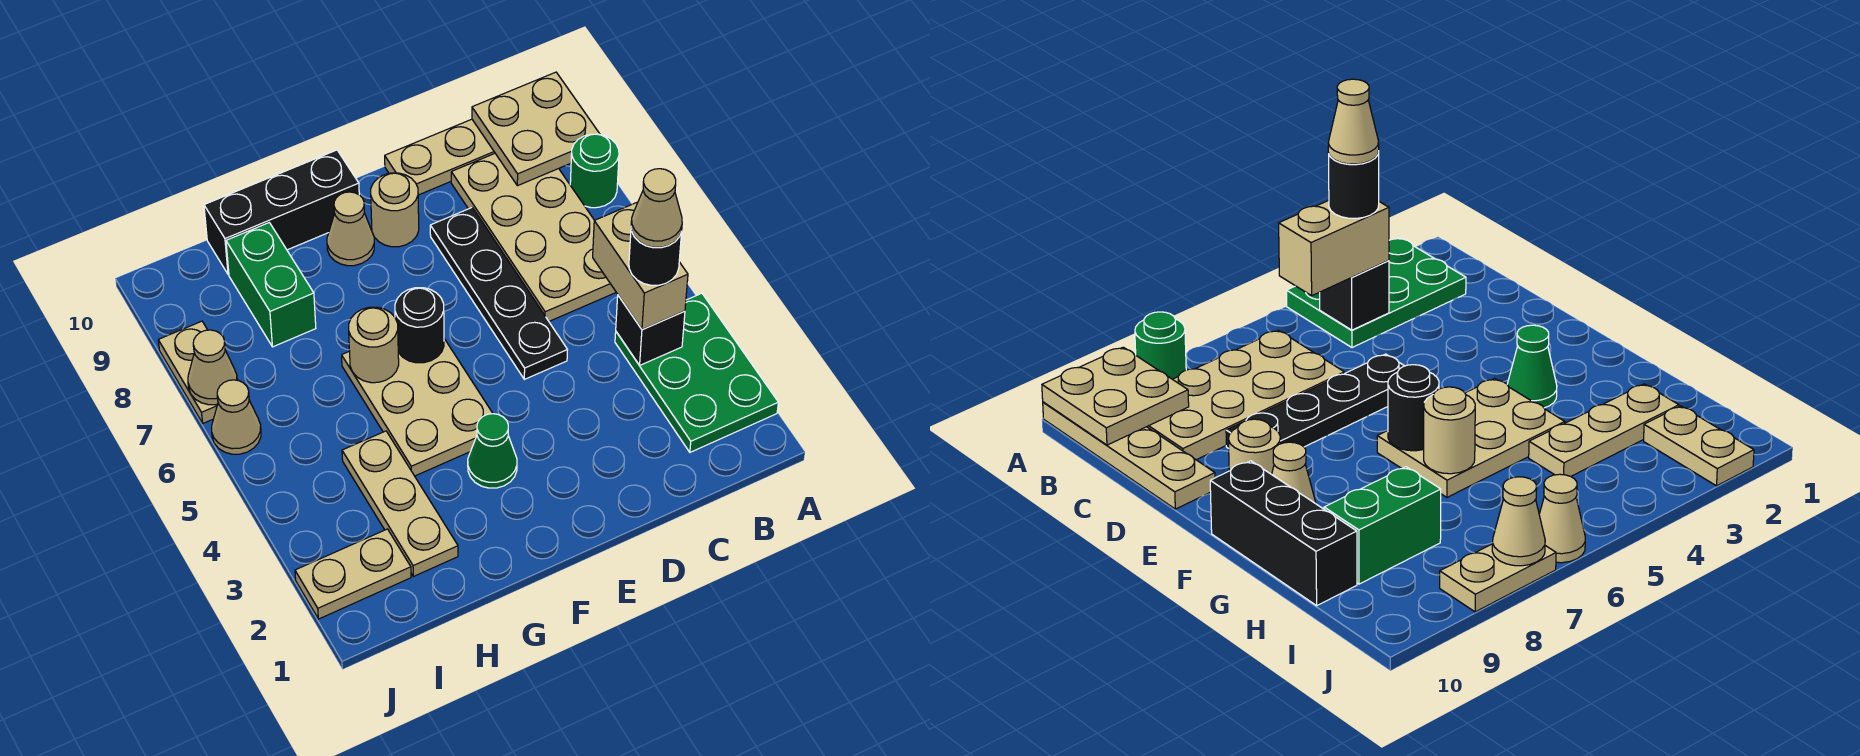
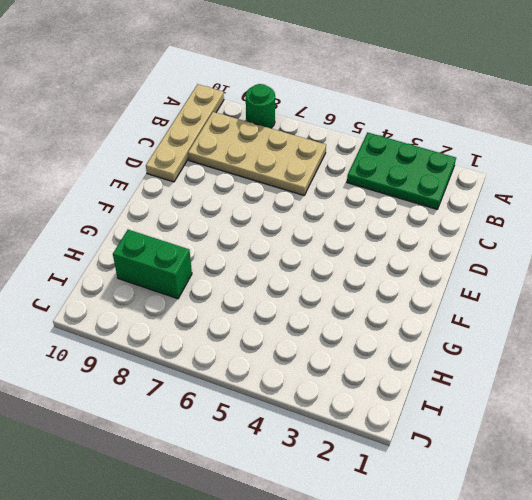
none -> black 1x4 plate [430,207,567,379]
none -> tan 1x1 round brick [371,173,419,247]
none -> green 1x1 cone [468,414,517,488]

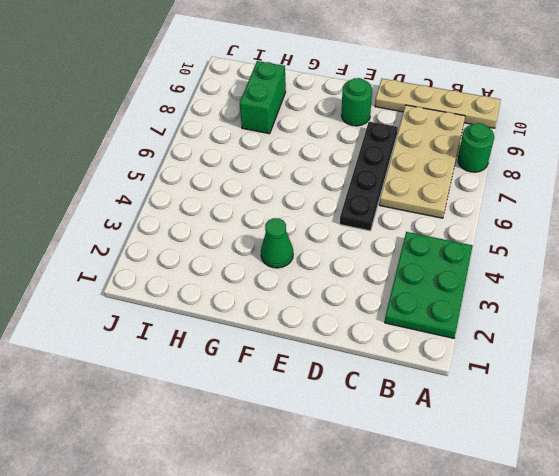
green 1x1 round brick [341,78,372,126] -> tan 1x1 round brick [371,173,419,247]
none -> tan 2x3 plate [342,339,493,476]
none -> tan 1x1 cone [327,192,374,266]
none -> black 1x3 brick [204,150,359,274]

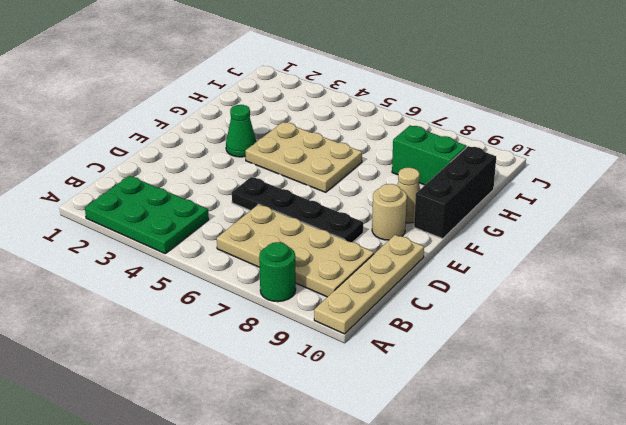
none -> tan 1x3 plate [342,431,458,576]
none -> tan 1x2 plate [295,529,411,619]
none -> tan 1x1 cone [212,380,261,454]

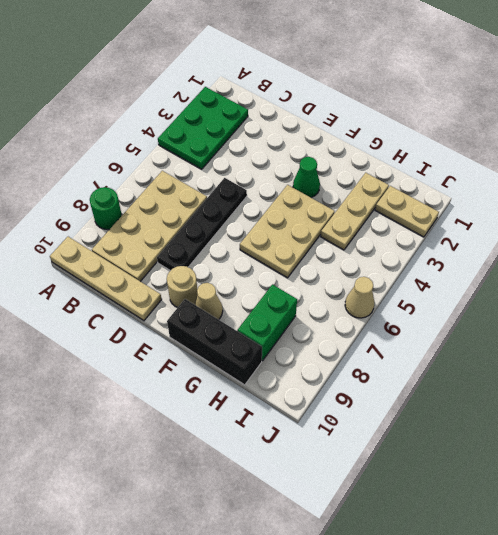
none -> tan 1x2 plate [158,321,218,423]
none -> tan 2x2 plate [472,72,600,186]
none -> black 1x1 brick [616,296,685,365]

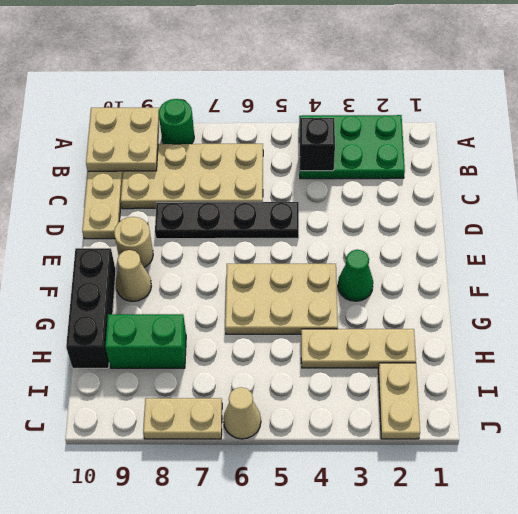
none -> black 1x1 round brick [395,288,444,363]
none -> tan 1x1 round brick [349,307,399,383]
none -> tan 1x1 cone [188,330,237,405]

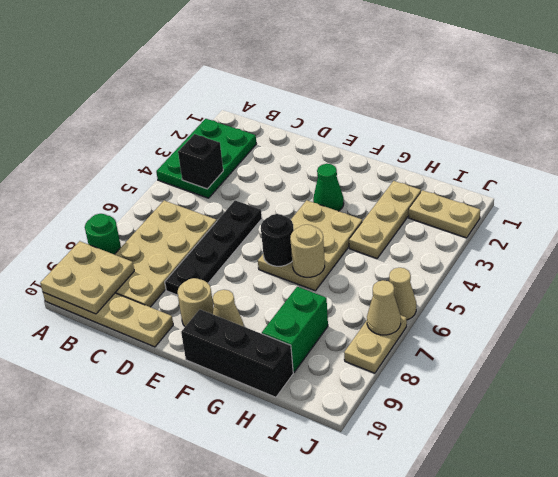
none -> tan 1x2 brick [593,202,688,330]
none -> black 1x1 round brick [629,229,682,285]
none -> tan 1x1 cone [631,169,682,247]

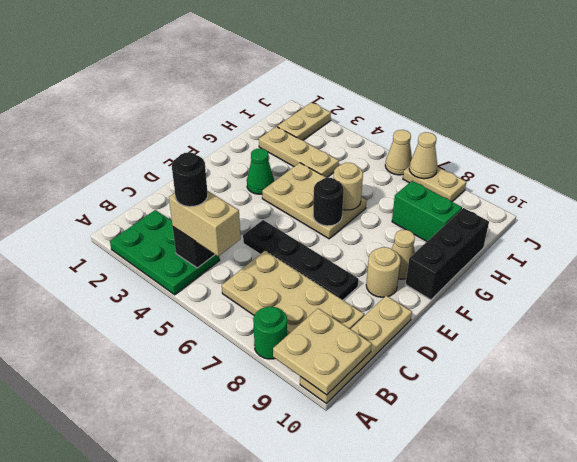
none -> tan 1x1 cone [631,169,682,247]

